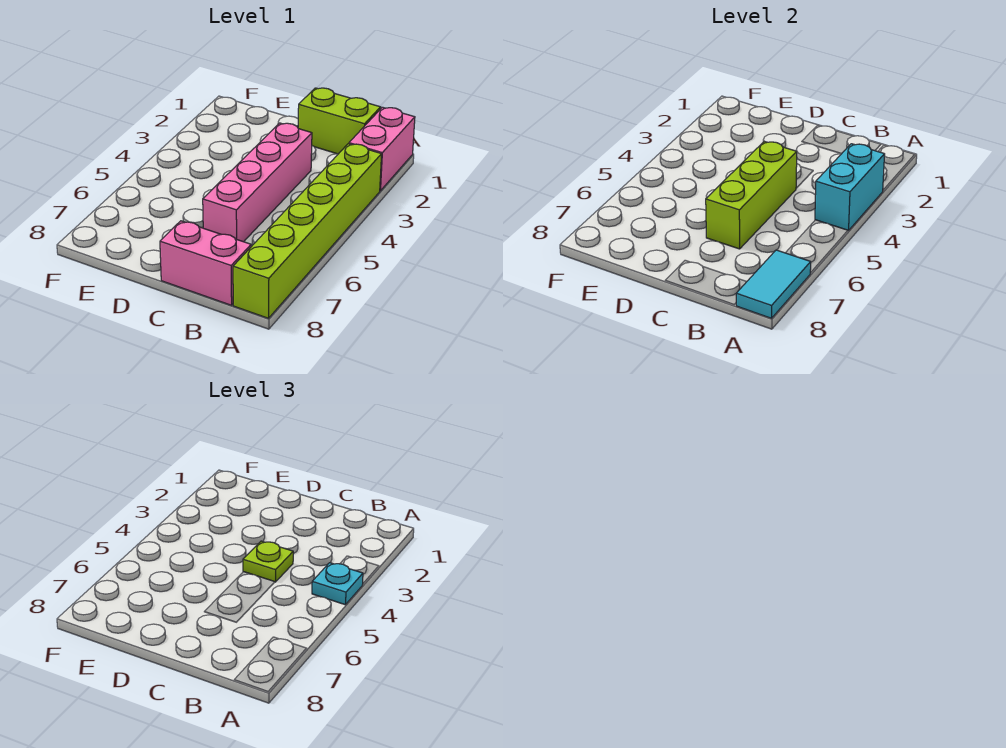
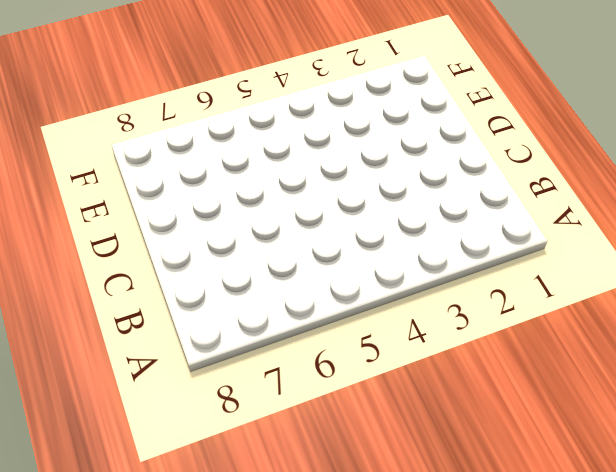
none -> pink 1x2 brick [349,107,415,191]
none -> lime 1x6 brick [233,144,382,318]

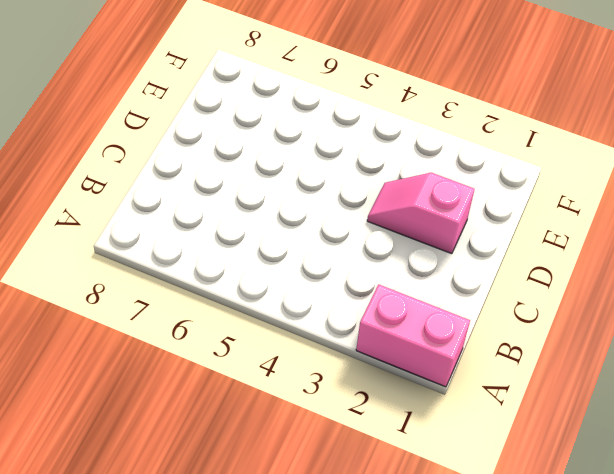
pink 1x2 slope [367,173,474,254] -> none
none -> lime 1x6 brick [233,144,382,318]
none -> lime 1x2 brick [298,88,381,154]

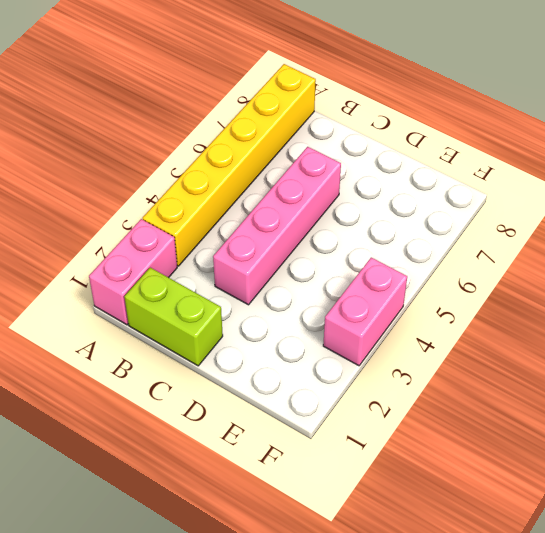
yellow 1x6 brick [143,64,316,266] -> lime 1x6 brick [233,144,382,318]
pink 1x2 brick [323,258,407,366] -> pink 1x2 brick turned to [160,221,251,305]
none -> cyan 1x2 brick [815,144,885,231]
none -> cyan 1x2 tile [736,250,811,318]

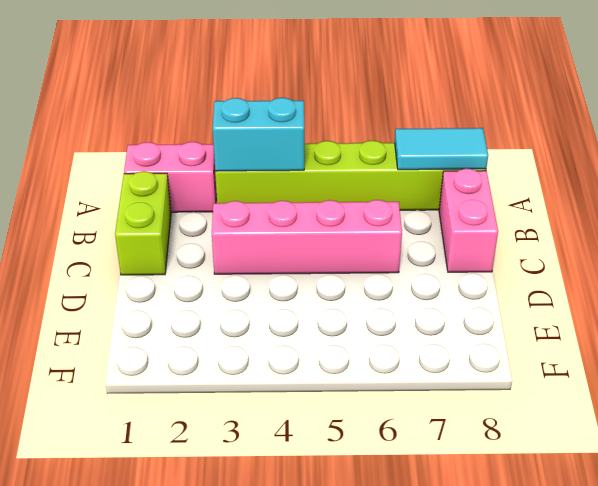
none -> lime 1x3 brick [706,141,797,249]
none -> cyan 1x1 plate [312,563,363,605]

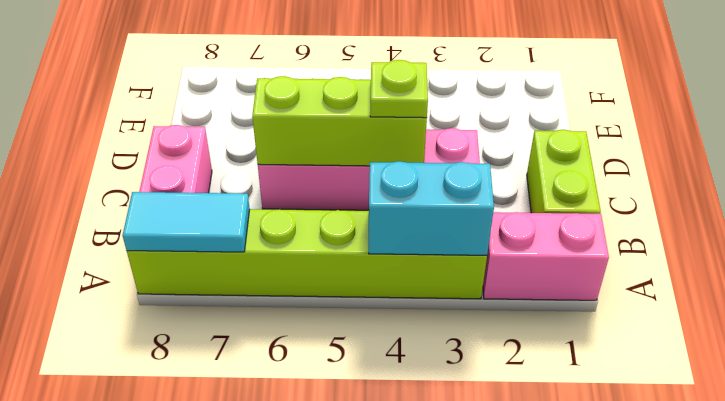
none -> cyan 1x1 plate [312,563,363,605]

